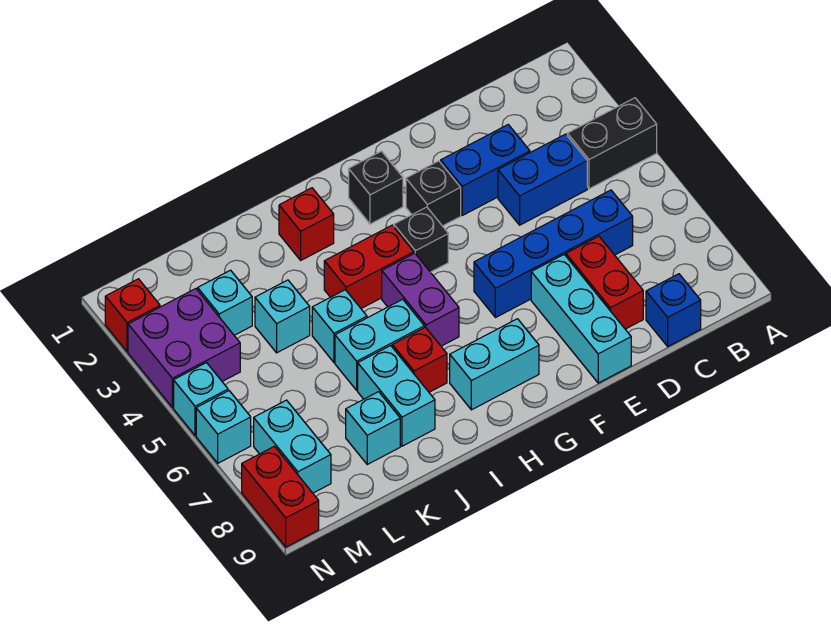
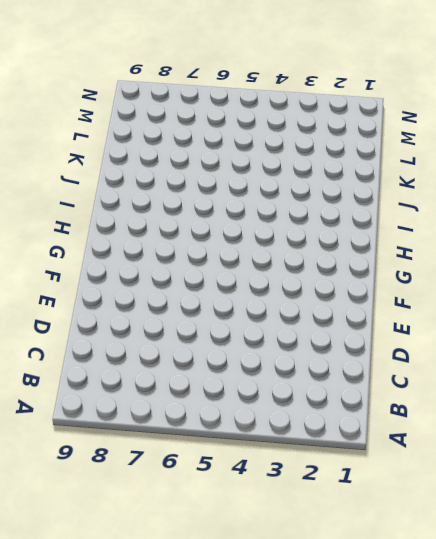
none -> black 1x2 brick [567,98,657,189]
none -> blue 1x2 brick [498,134,587,225]
none -> blue 1x4 brick [474,190,633,318]

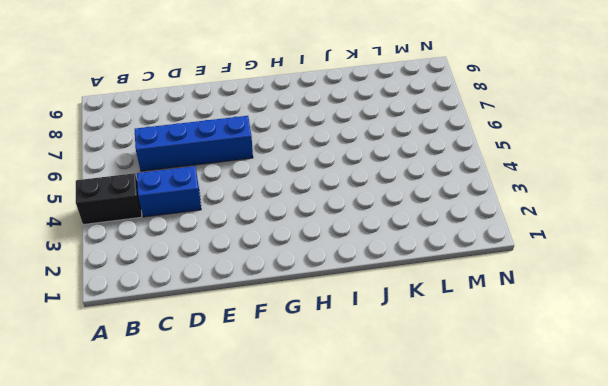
none -> blue 1x1 brick [646,274,701,346]
none -> blue 1x2 brick [441,125,530,215]
none -> red 1x2 brick [566,236,643,329]

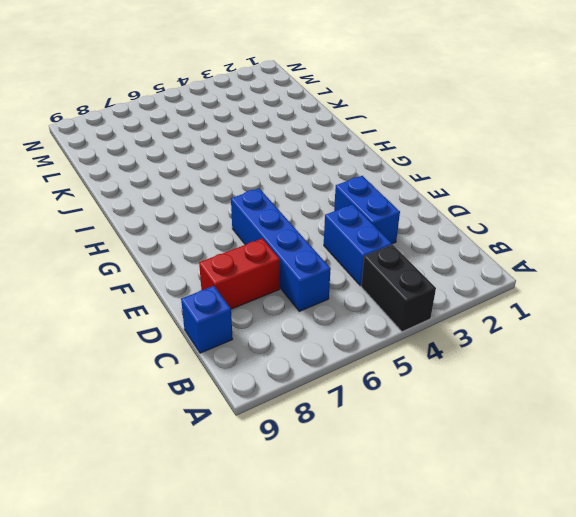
none -> cyan 1x3 brick [531,255,631,383]
none -> black 1x1 brick [406,161,461,226]
none -> black 1x1 brick [349,151,403,224]

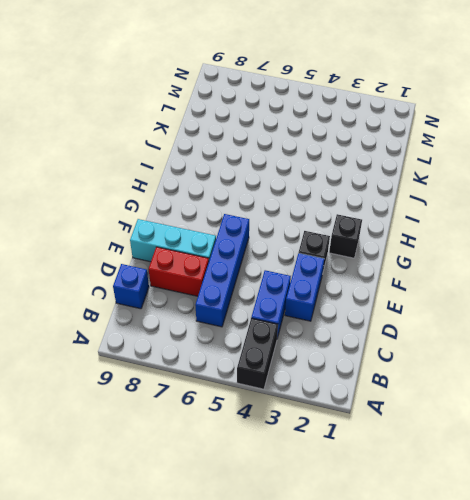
none -> black 1x1 brick [394,207,448,272]
none -> cyan 1x2 brick [450,319,539,410]
none -> red 1x2 brick [324,226,414,308]

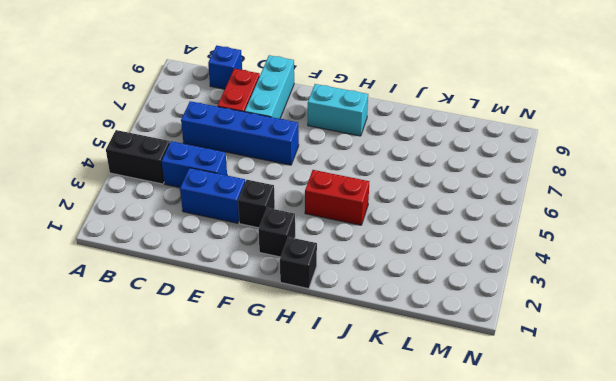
black 1x1 brick [280,237,317,289] -> black 1x1 brick moved to [394,207,448,272]
none -> purple 1x2 brick [382,253,459,346]
none -> red 1x1 brick [279,188,334,260]
none -> cyan 1x2 brick [335,299,424,390]

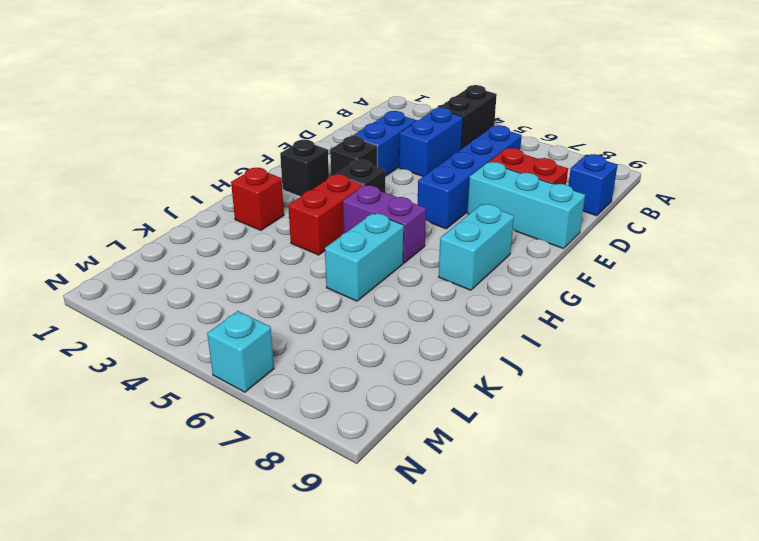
none -> red 1x1 brick [392,327,447,392]
none -> cyan 1x1 brick [312,290,367,362]
none -> cyan 1x2 brick [358,345,435,446]

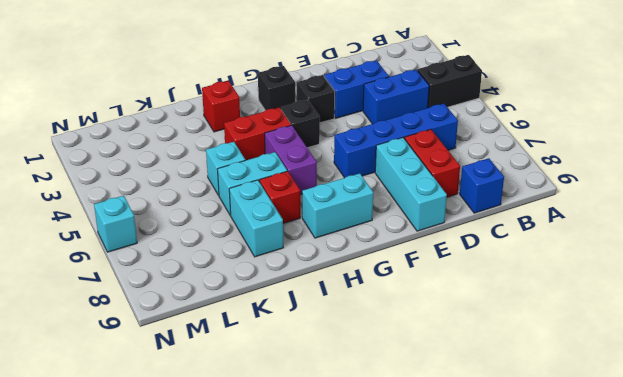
none -> cyan 1x1 brick [255,280,310,353]
none -> cyan 1x1 brick [346,392,400,464]
none -> cyan 1x1 brick [198,270,252,335]

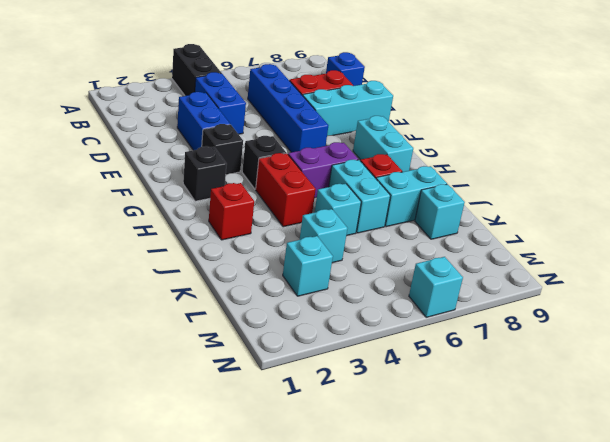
none -> purple 2x2 brick [128,289,240,408]
none -> cyan 1x2 brick [254,400,331,493]
none -> red 1x1 brick [105,279,160,352]

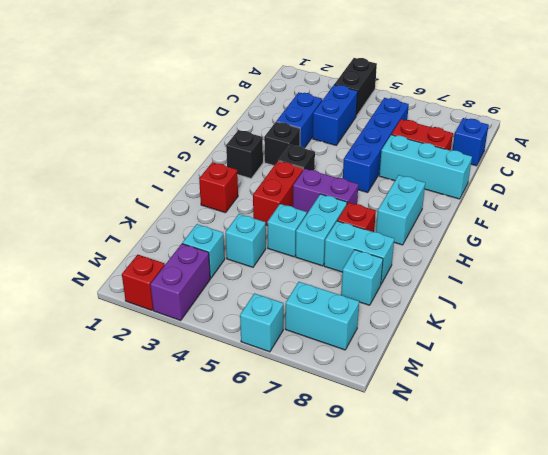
purple 1x2 brick [150,244,210,320] -> purple 2x2 brick [128,289,240,408]
none -> cyan 1x1 brick [174,363,228,435]
none -> red 1x2 brick [242,446,319,547]

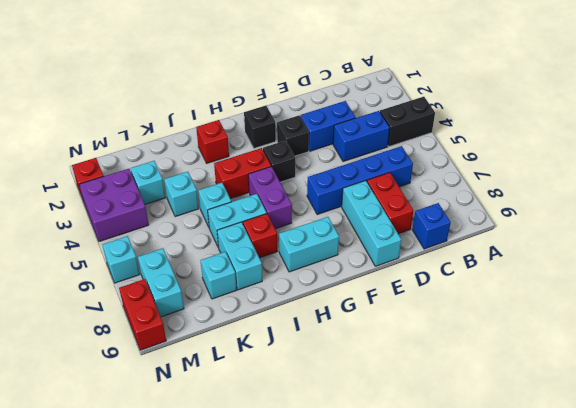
none -> cyan 1x1 brick [174,363,228,435]

